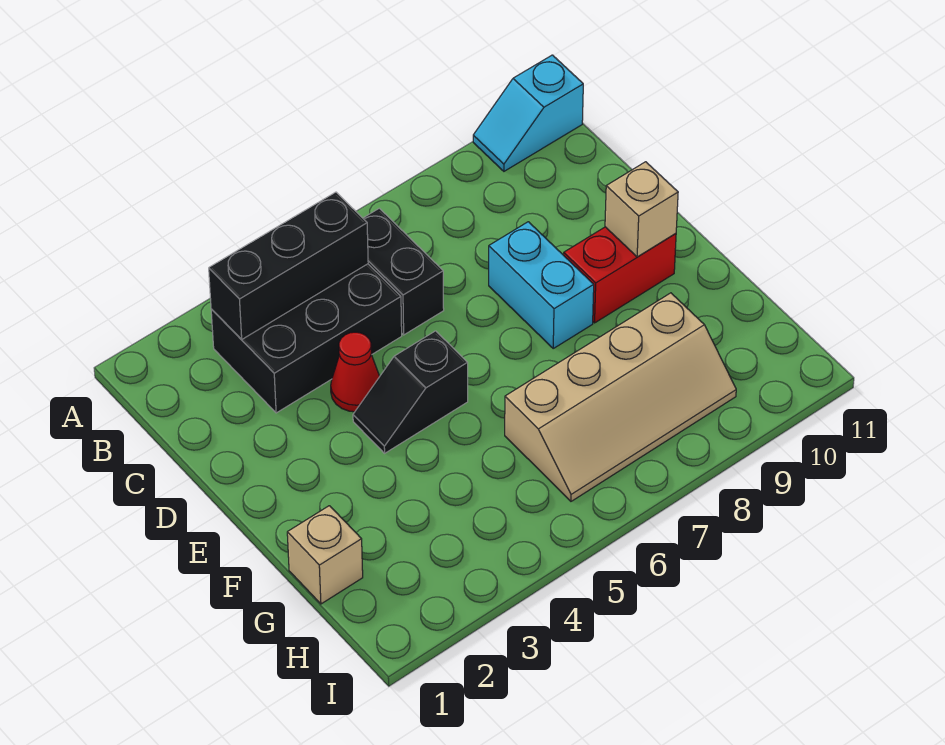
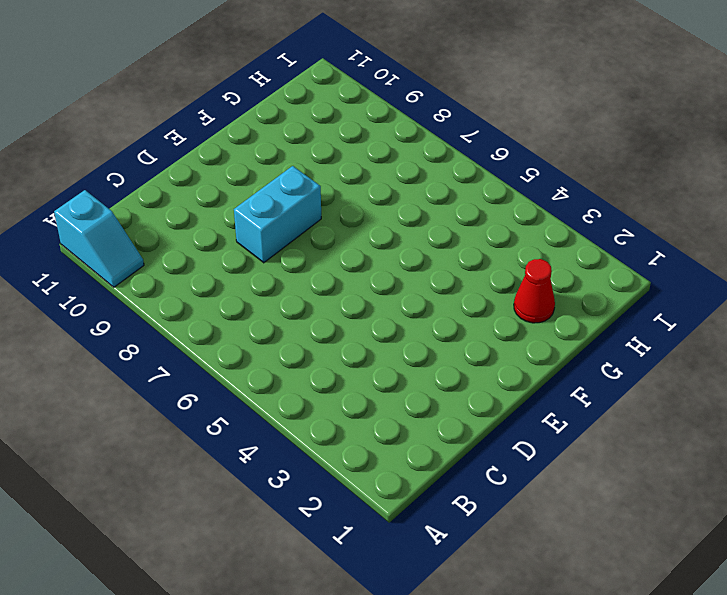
red 1x1 cone [514,259,555,323] -> red 1x1 cone moved to [331,332,380,412]
none -> black 2x3 brick [211,264,402,413]
none -> black 1x2 brick [363,208,444,335]

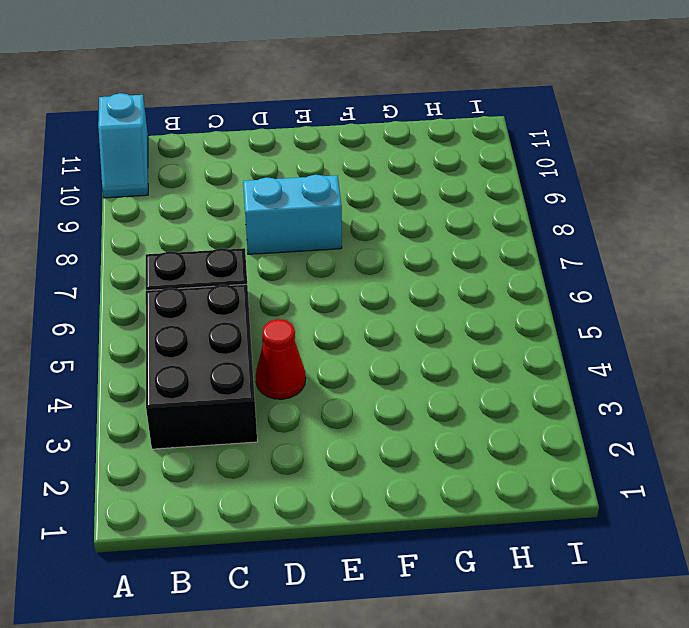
none -> black 1x2 slope [353,331,468,453]
none -> red 1x2 brick [564,227,676,323]

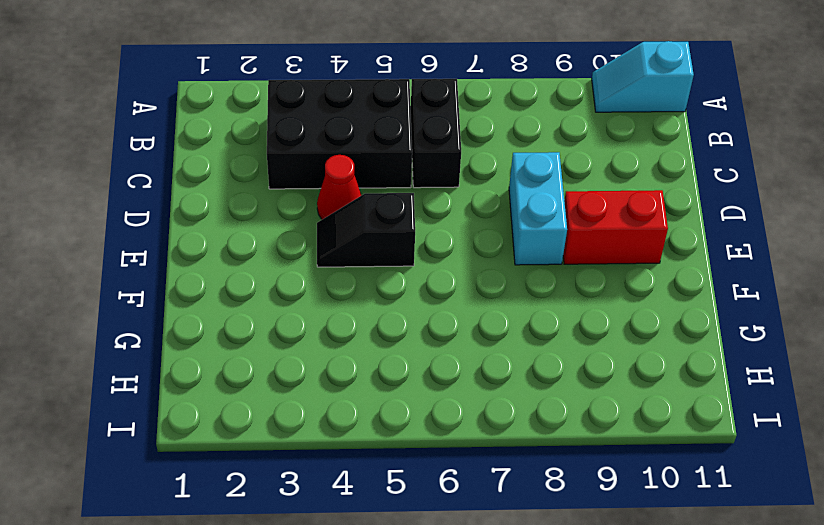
none -> tan 1x1 brick [287,506,363,604]
none -> tan 2x4 slope [505,293,736,501]

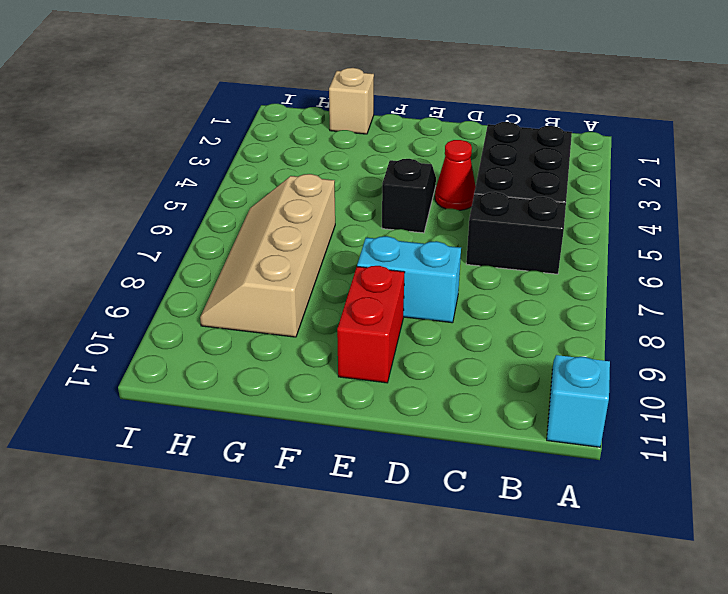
none -> black 1x3 brick [209,192,368,339]
none -> tan 1x1 brick [605,162,678,257]

